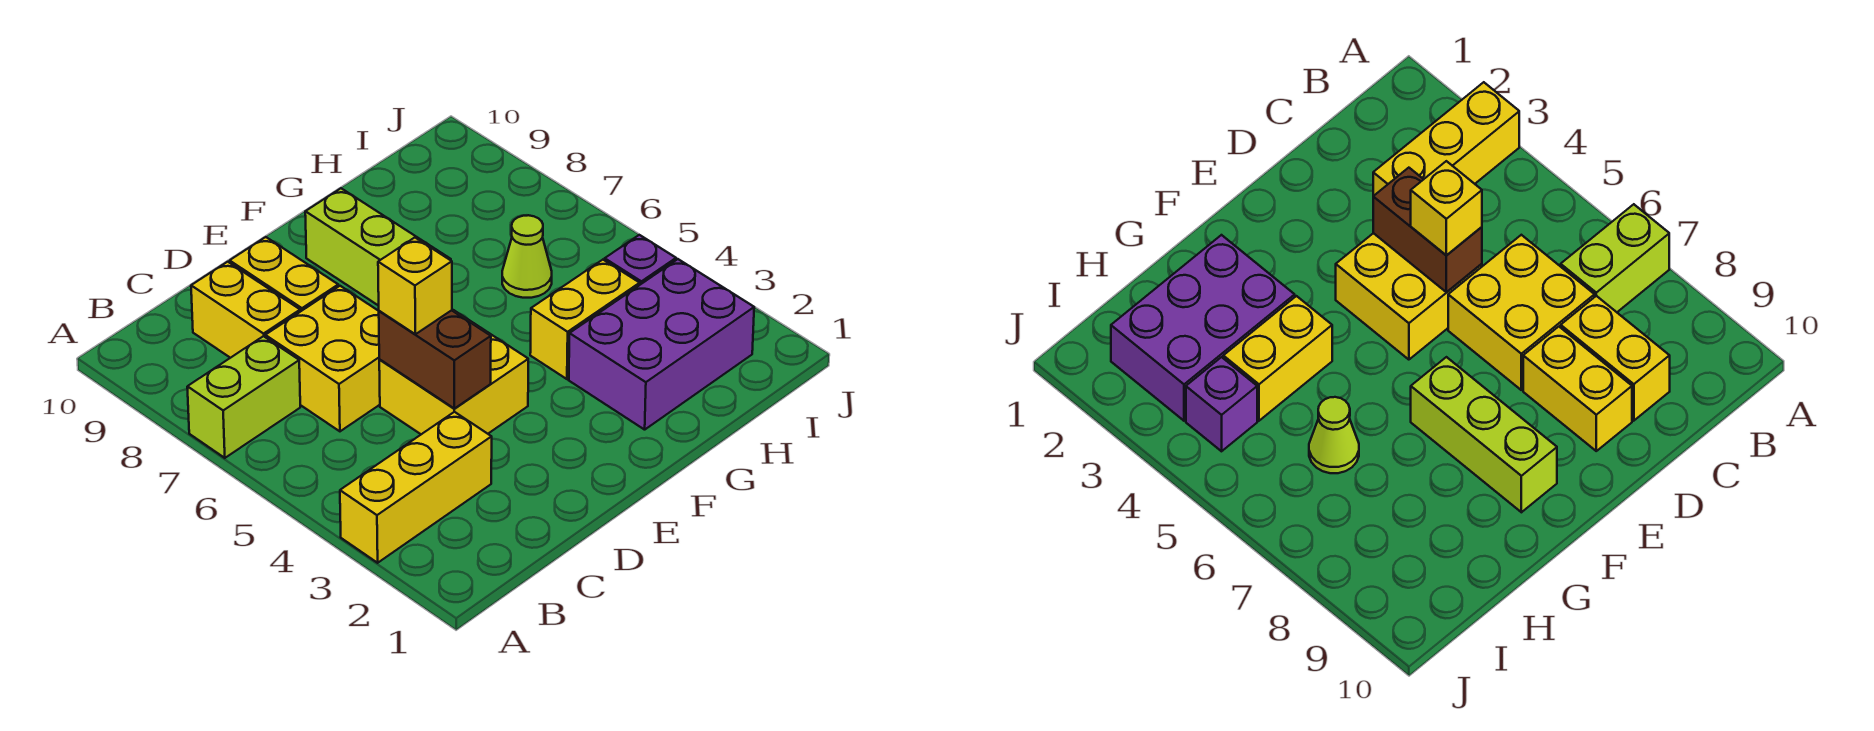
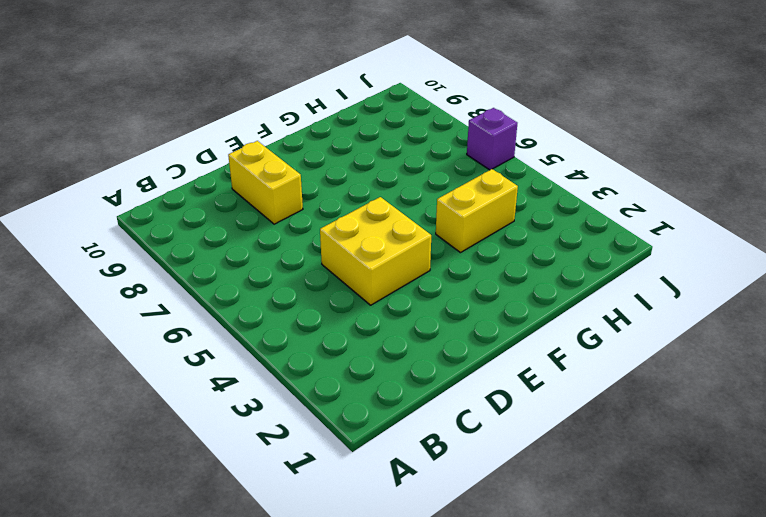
purple 1x1 brick [467,108,517,170] -> purple 1x1 brick moved to [605,235,676,285]
none -> yellow 1x3 brick [340,412,492,563]
none -> lime 1x2 brick [187,336,300,458]
none -> yellow 2x2 brick [265,286,380,431]

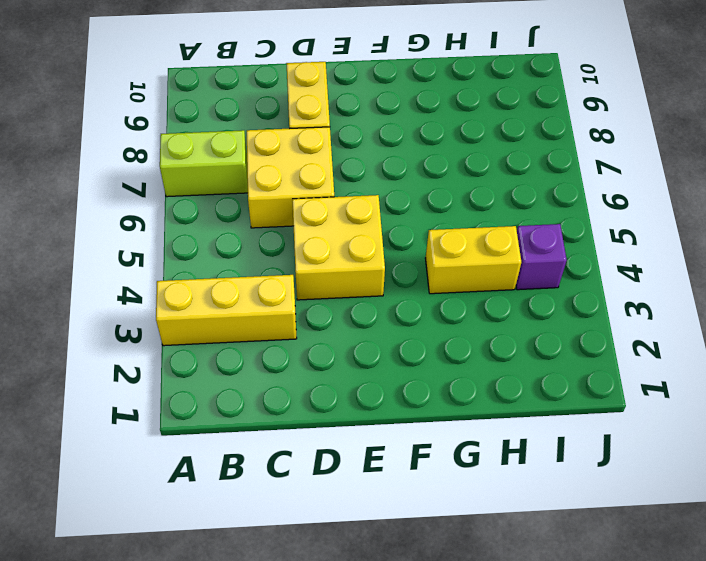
none -> yellow 1x2 brick [191,262,300,358]
none -> lime 1x3 brick [305,188,451,306]
none -> purple 2x3 brick [569,259,754,430]

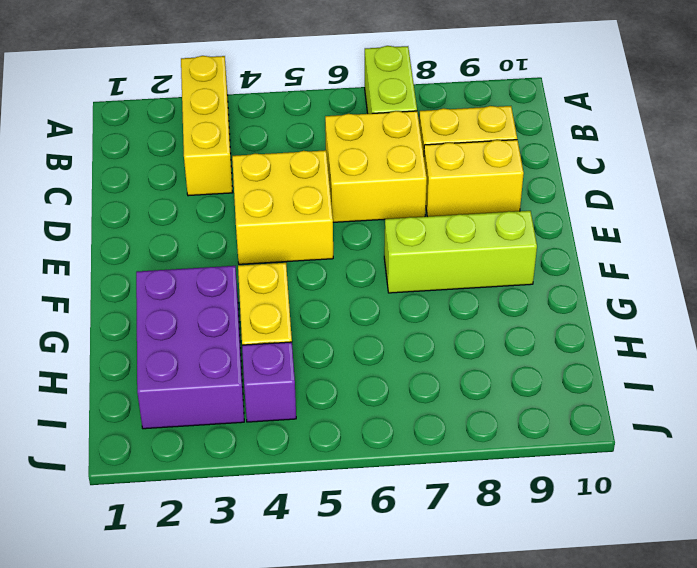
none -> lime 1x1 cone [502,215,552,298]
none -> brown 1x2 brick [379,310,491,409]
none -> yellow 1x1 brick [378,238,452,334]

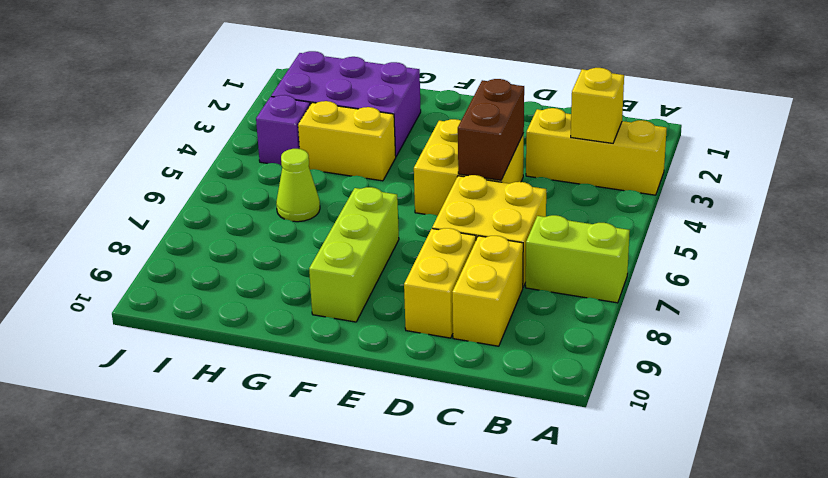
yellow 1x1 brick [571,68,624,143] -> yellow 1x1 brick moved to [378,238,452,334]

